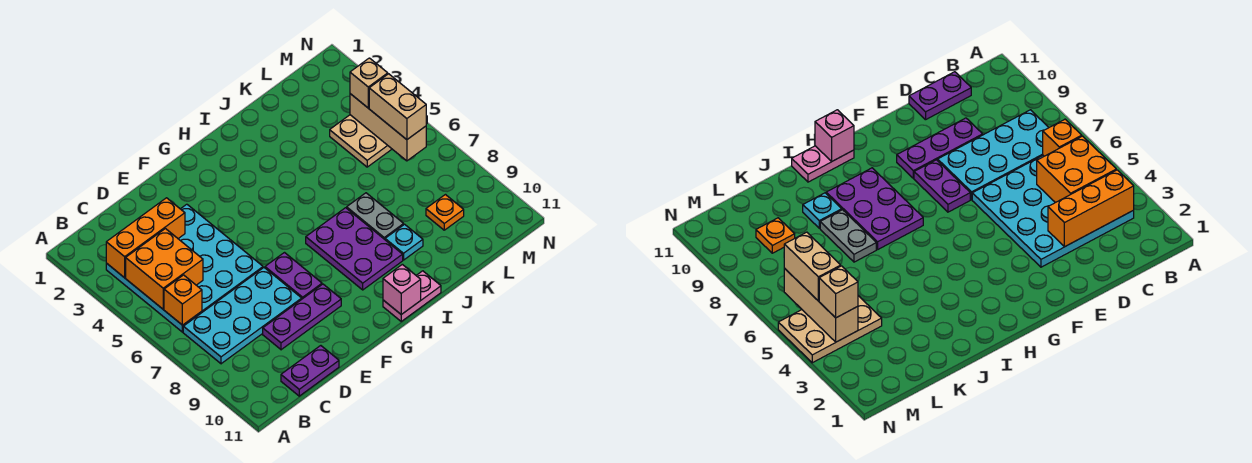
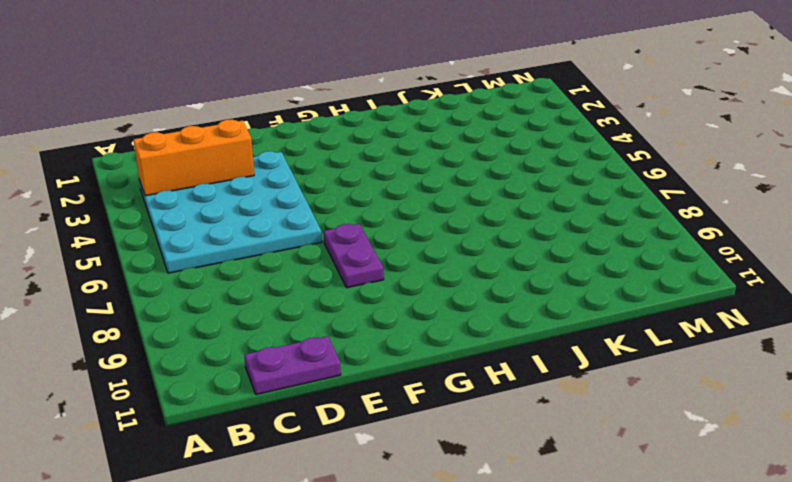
none -> cyan 2x4 plate [183,268,302,364]
none -> purple 1x3 plate [263,284,341,350]
none -> purple 2x3 plate [306,208,403,290]

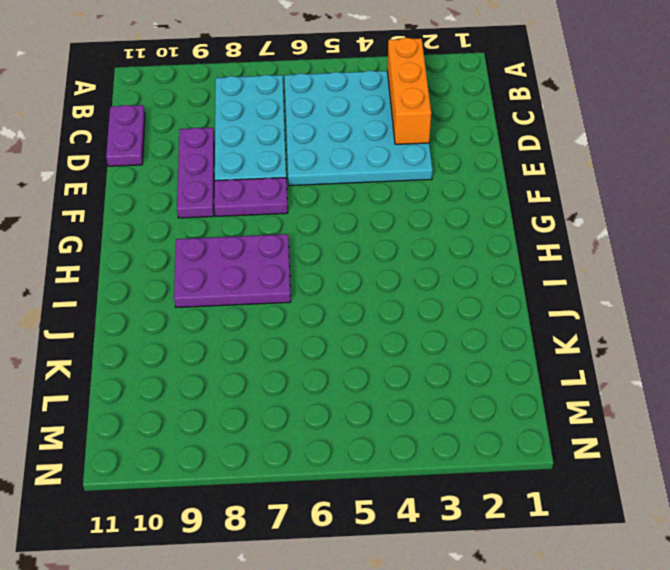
none -> pink 1x2 plate [383,271,441,321]
none -> grey 1x2 plate [347,193,404,239]
none -> cyan 1x1 plate [385,224,423,260]

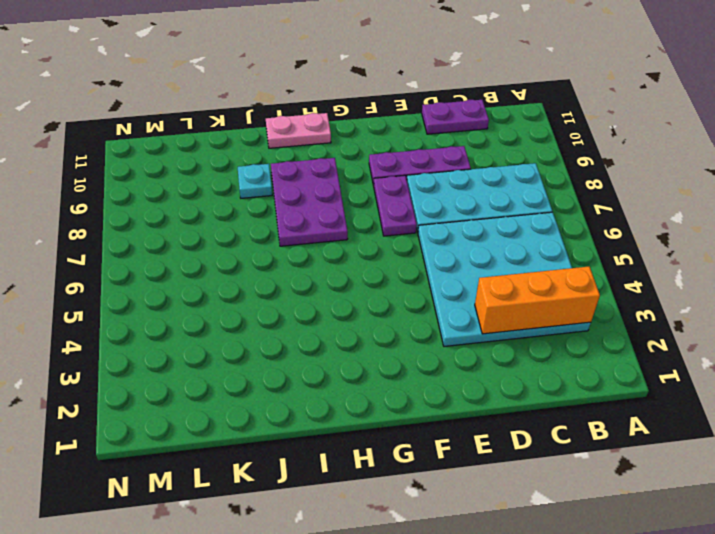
none -> grey 1x2 plate [347,193,404,239]
none -> tan 2x3 plate [330,115,427,167]
none -> orange 1x1 plate [426,195,464,230]

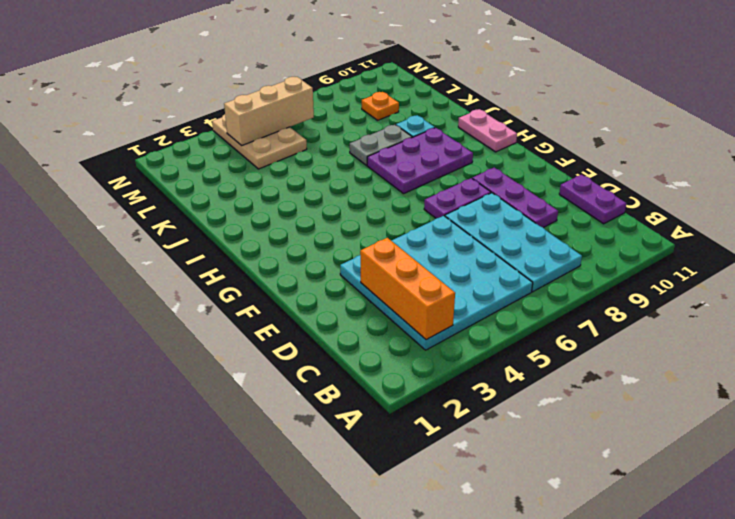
none -> orange 2x2 brick [126,229,203,309]
none -> orange 1x1 brick [164,275,202,325]
none -> pink 1x1 brick [383,264,421,314]

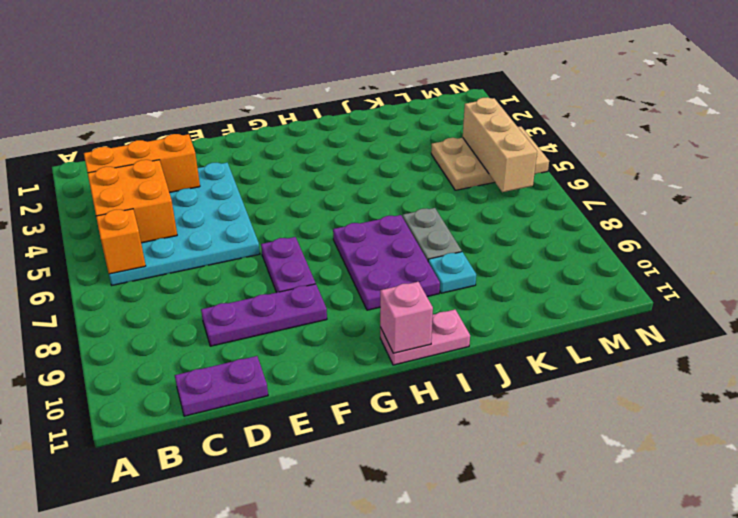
none -> cyan 2x4 plate [183,268,302,364]
none -> orange 1x1 plate [426,195,464,230]
none -> tan 1x1 brick [350,58,388,108]

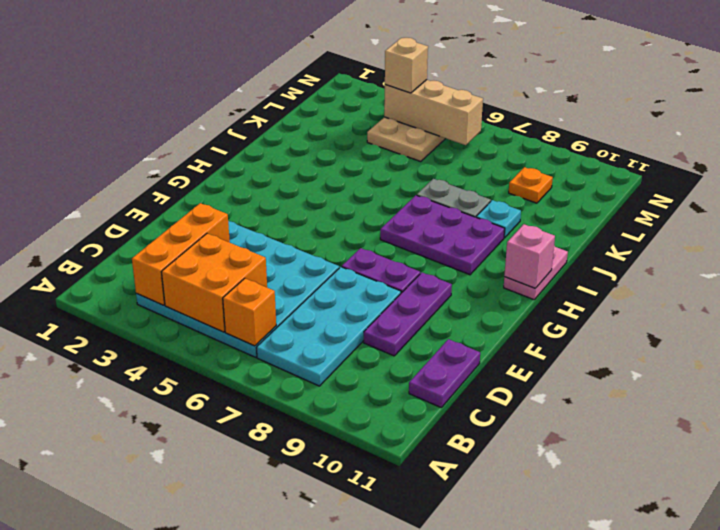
none -> tan 1x2 brick [369,74,426,140]

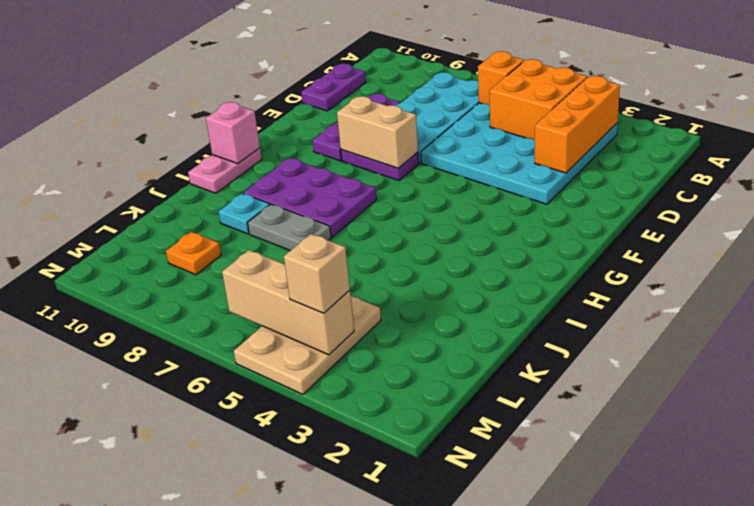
tan 1x2 brick [337,96,418,168] -> tan 1x2 brick moved to [369,74,426,140]

